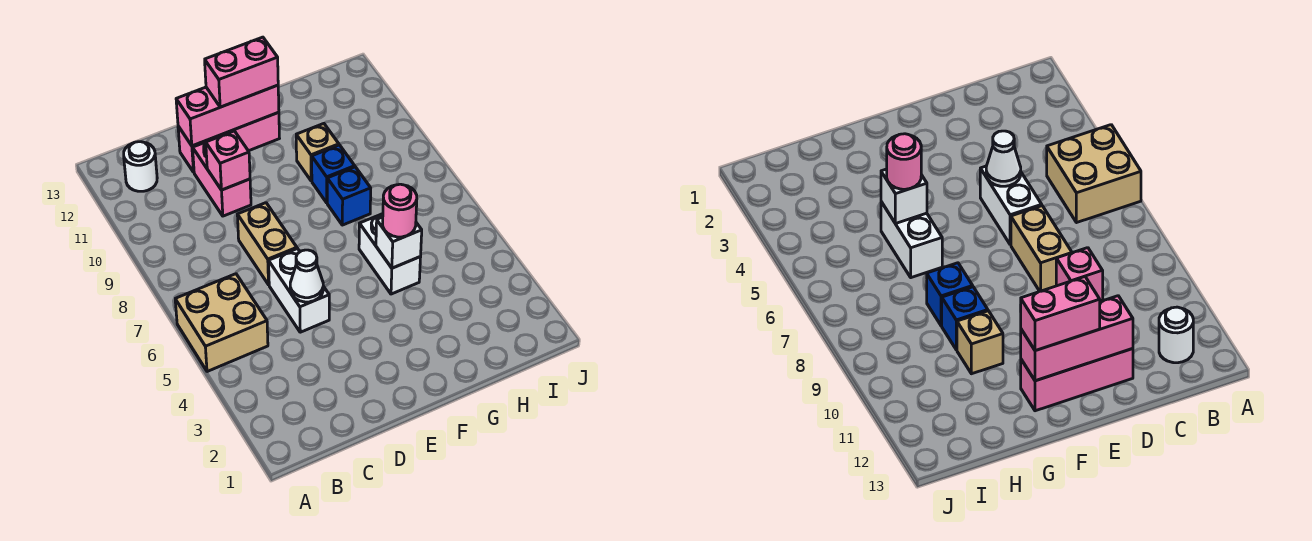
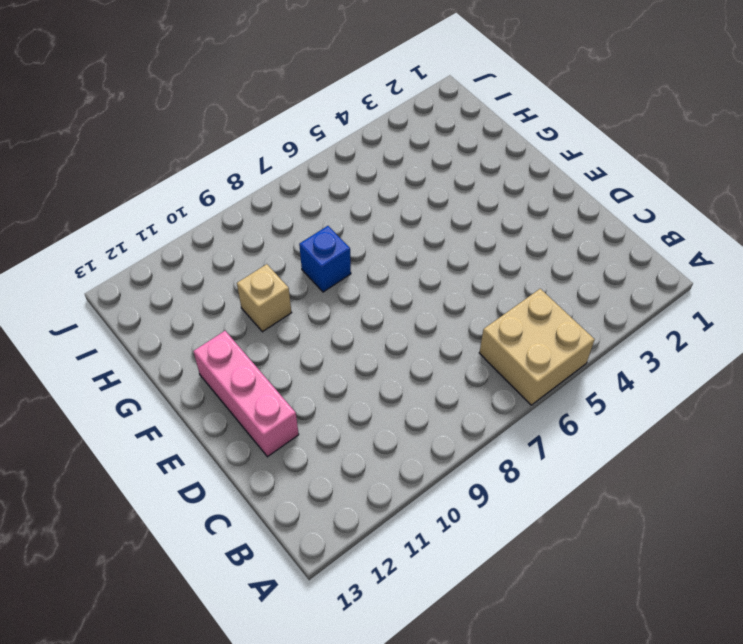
none -> white 1x1 round brick [124,142,157,191]
none -> white 1x2 brick [269,249,329,332]
none -> tan 1x2 brick [237,203,297,285]

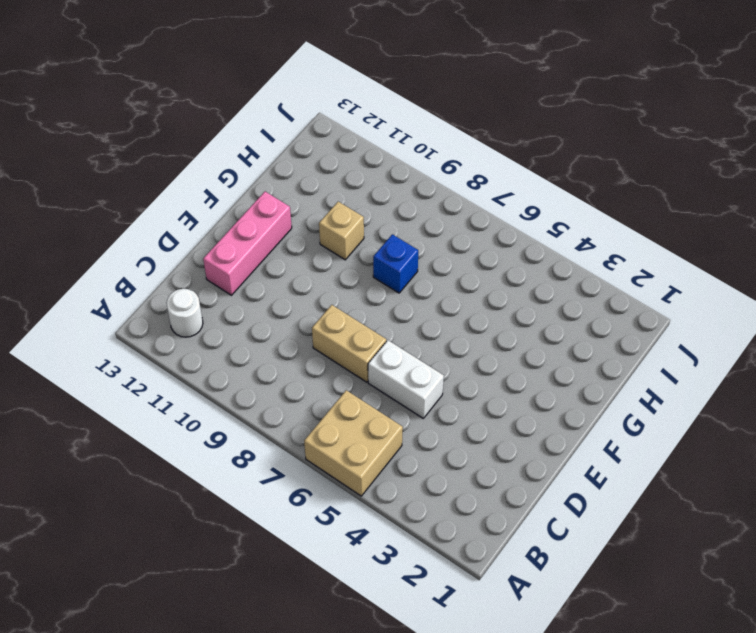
none -> pink 1x2 brick [193,142,251,216]
none -> white 1x2 brick [359,214,421,294]
none -> blue 1x1 brick [312,145,355,203]

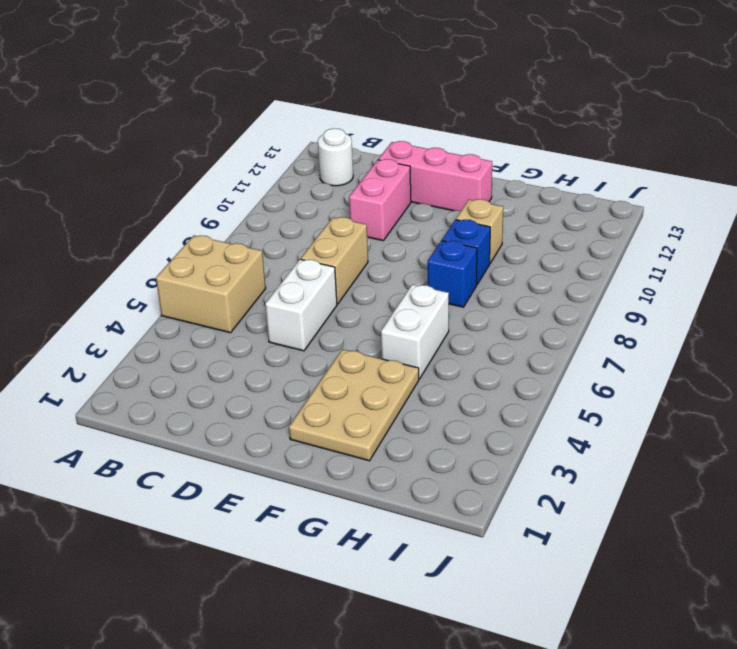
tan 2x3 plate [289,349,419,461] -> none
none -> white 1x1 cone [290,250,323,302]
none -> pink 1x1 brick [206,131,250,190]
none -> pink 1x3 brick [176,85,279,146]

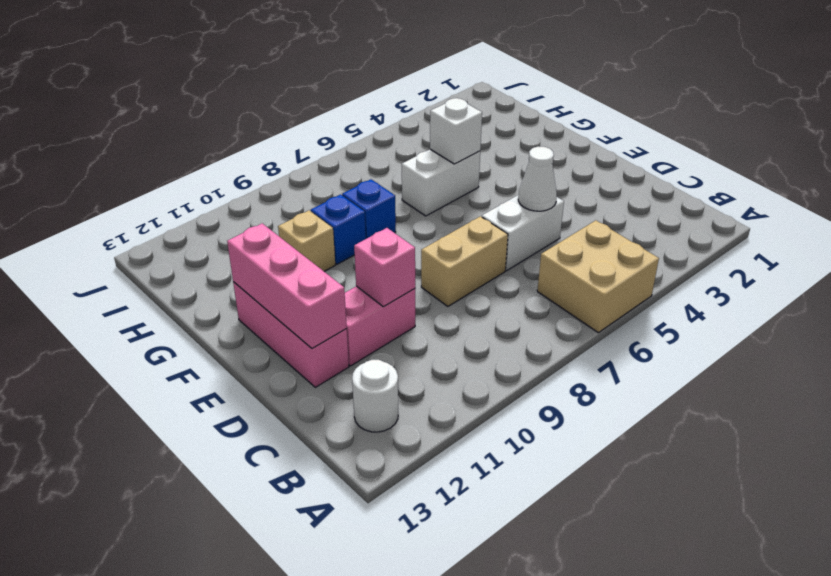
none -> pink 1x2 brick [205,37,278,107]
none -> pink 1x1 round brick [383,184,417,237]

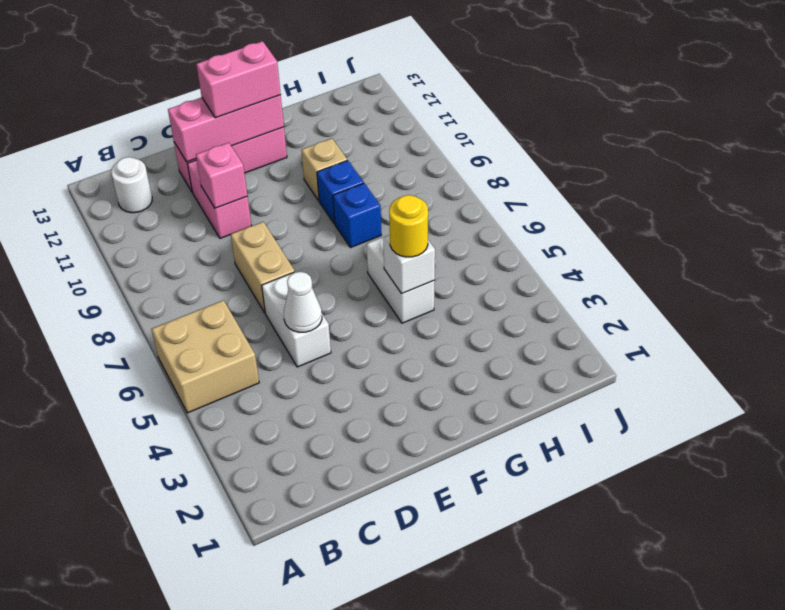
yellow 1x1 round brick [389,195,428,257] -> pink 1x1 round brick [383,184,417,237]

